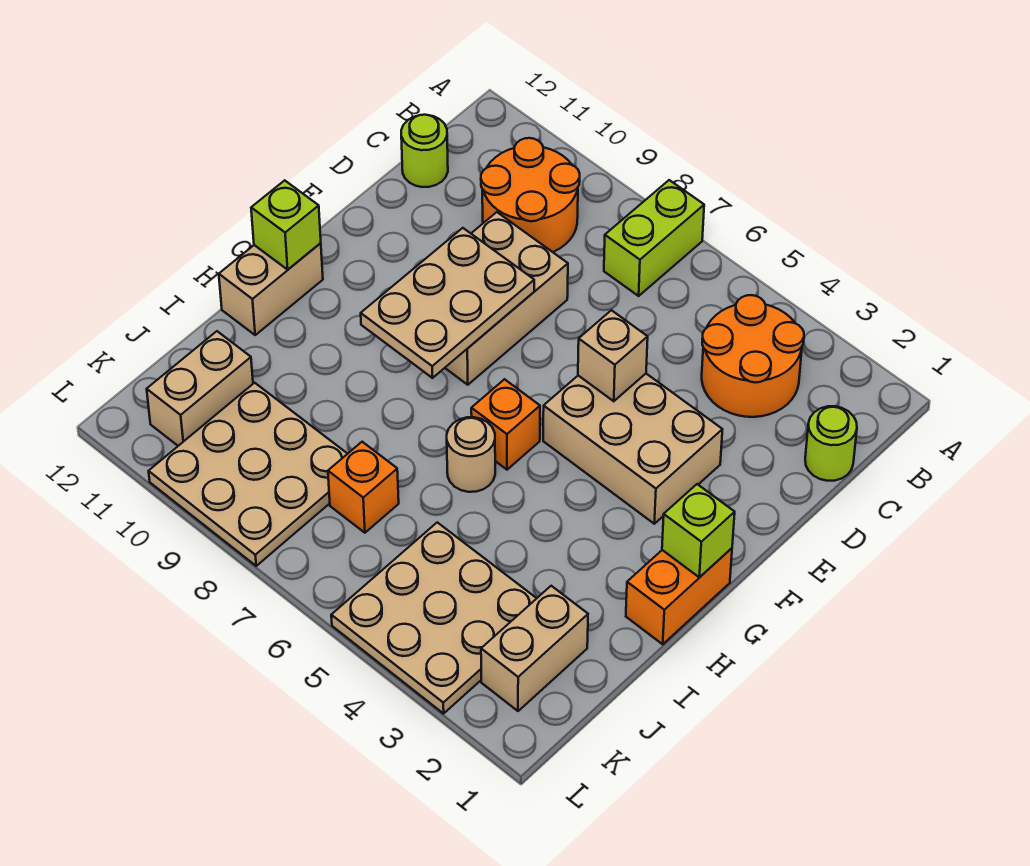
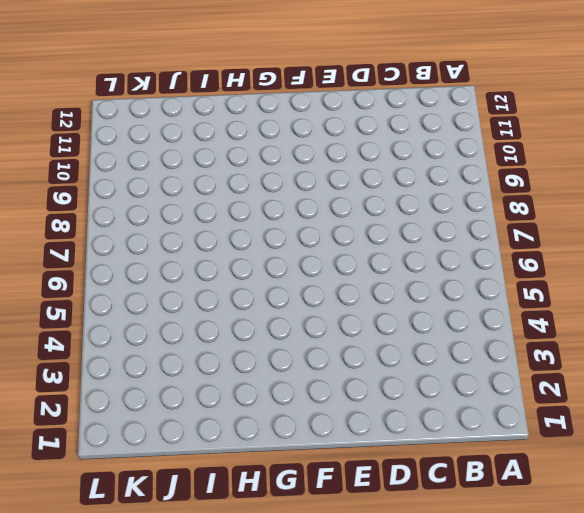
none -> lime 1x2 brick [604,180,704,296]
none -> orange 2x2 round brick [702,295,804,417]
none -> orange 2x2 round brick [481,138,580,252]

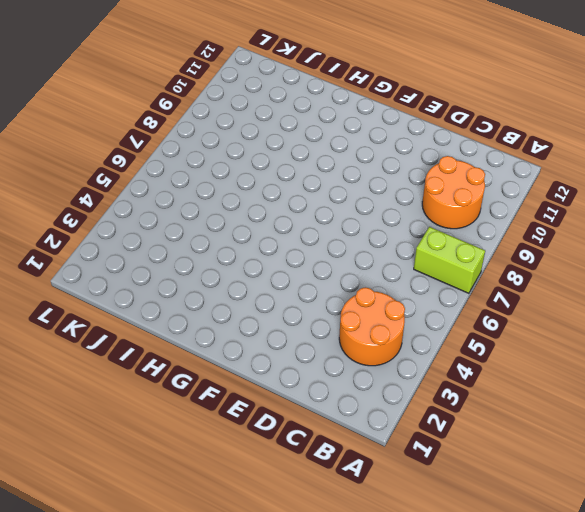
none -> lime 1x1 round brick [805,406,857,481]
none -> lime 1x1 round brick [401,115,448,187]
none -> tan 2x3 brick [445,212,568,385]

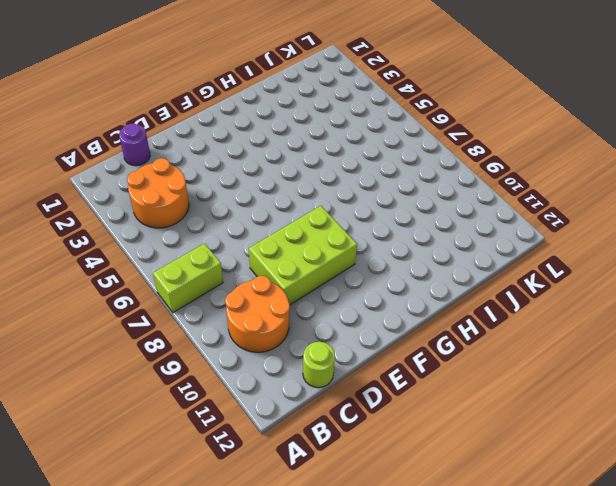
purple 1x1 round brick [119,124,150,166] -> lime 1x1 round brick [805,406,857,481]
lime 2x3 brick [249,206,357,305] -> tan 2x3 brick [445,212,568,385]
none -> tan 2x3 brick [543,374,723,524]
none -> orange 1x2 brick [626,548,732,644]
none -> orange 1x1 brick [471,379,540,470]

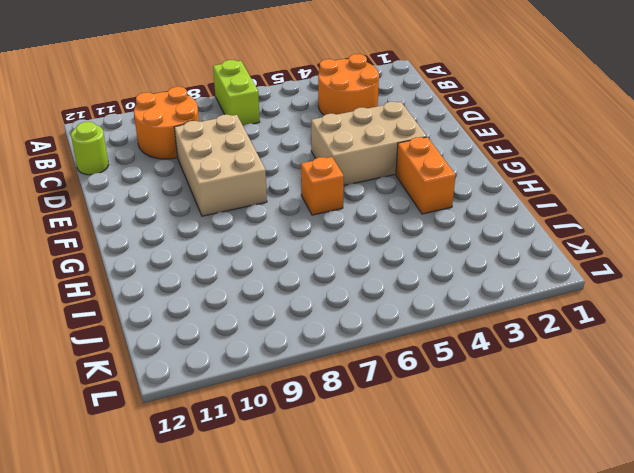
orange 1x2 brick [396,137,456,214] -> orange 1x2 brick moved to [626,548,732,644]
none -> lime 1x1 round brick [805,406,857,481]
none -> tan 1x2 brick [219,243,323,335]
none -> tan 1x1 round brick [447,417,495,492]

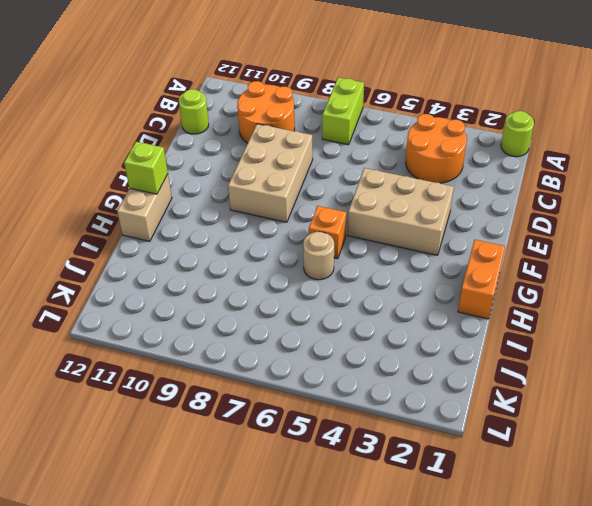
lime 1x1 round brick [501,111,534,157] -> lime 1x1 round brick moved to [805,406,857,481]
none -> tan 1x2 brick [481,586,588,711]
none -> tan 3x3 plate [331,522,537,714]
none -> orange 1x1 brick [328,442,399,533]

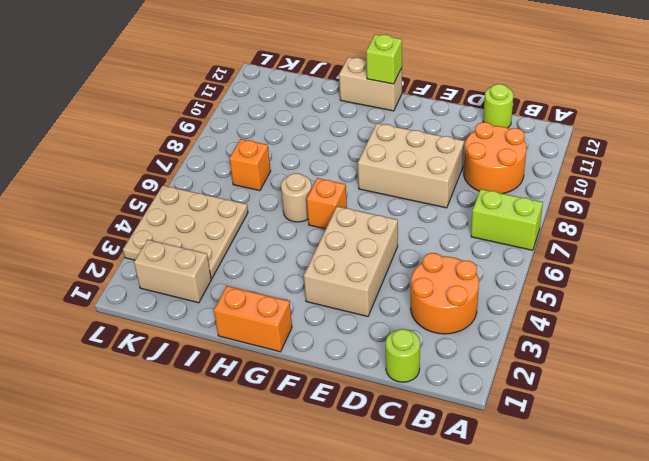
none -> tan 3x3 plate [149,383,347,566]
none -> tan 1x2 brick [147,331,253,446]
none -> tan 1x1 brick [578,310,648,401]

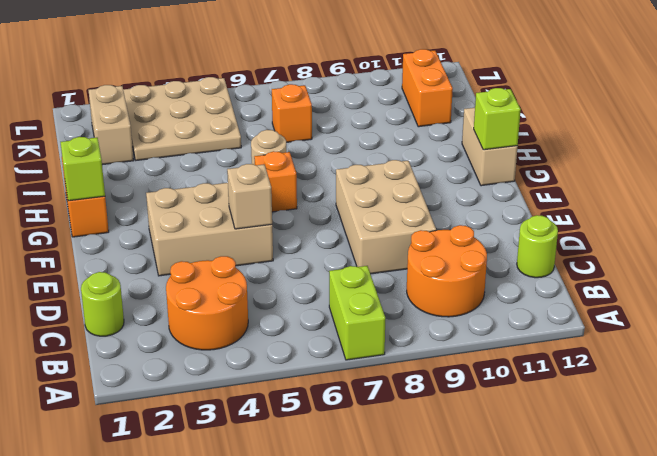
orange 1x2 brick [402,49,453,127] -> tan 1x2 brick [147,331,253,446]
none -> tan 3x3 plate [149,383,347,566]
none -> tan 2x3 plate [361,228,534,378]

